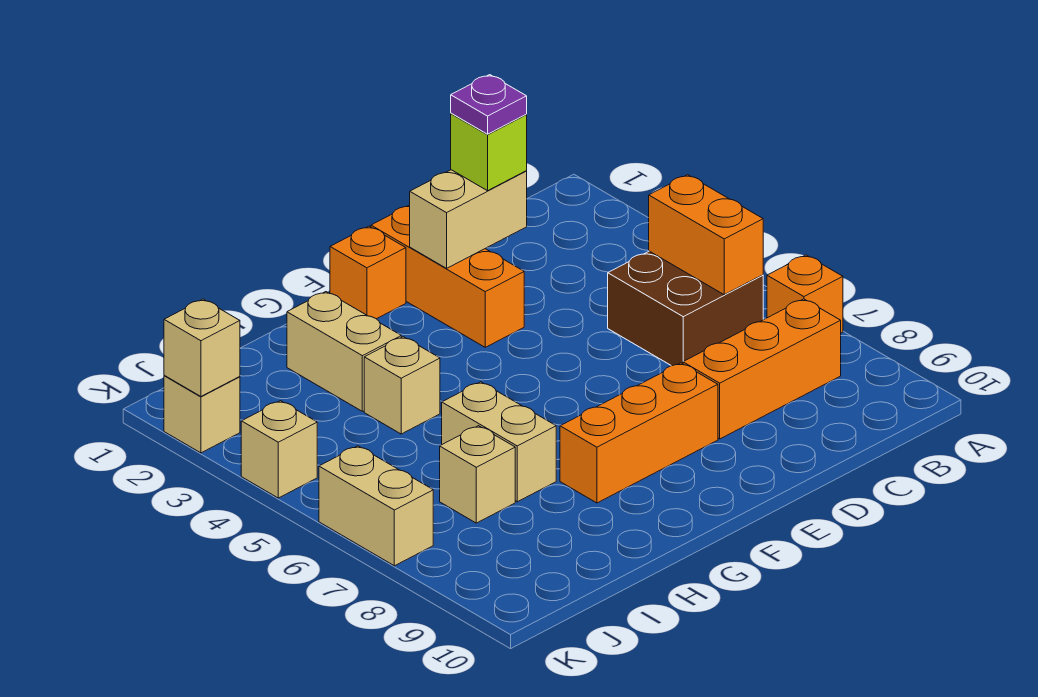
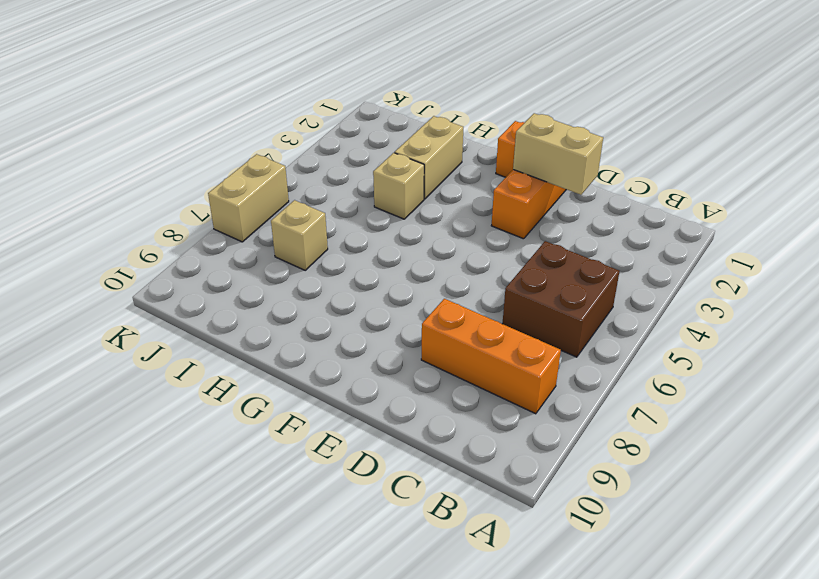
none -> orange 1x1 brick [767,255,843,333]
none -> orange 1x3 brick [560,363,718,503]
none -> tan 1x2 brick [442,382,556,502]

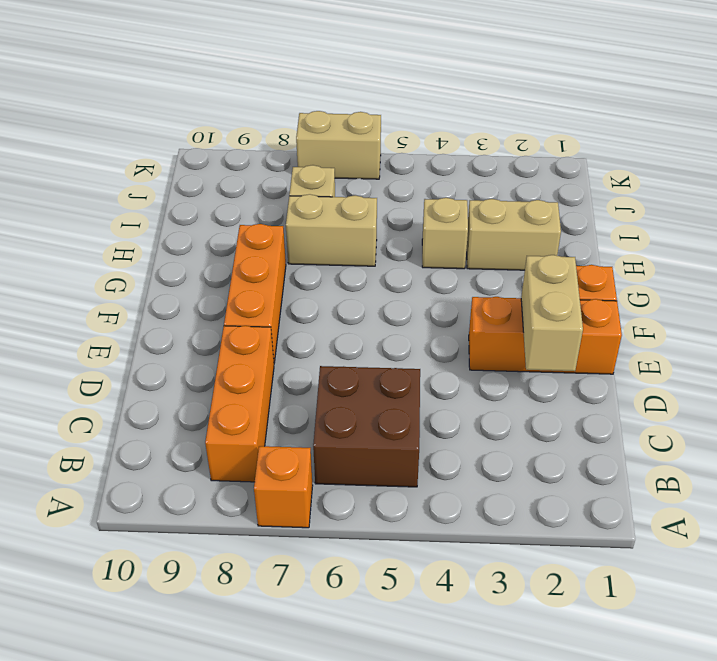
none -> tan 1x1 brick [164,376,240,453]
none -> tan 1x1 brick [241,401,317,498]
none -> orange 1x2 brick [649,175,763,295]

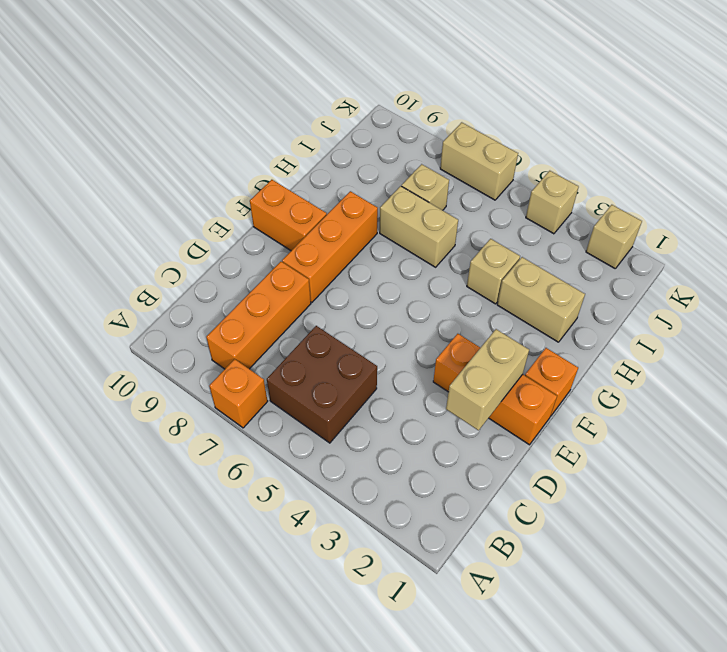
orange 1x2 brick [250,180,327,251] -> orange 1x2 brick moved to [649,175,763,295]
none -> tan 1x1 brick [164,299,240,396]
none -> lime 1x1 brick [451,113,527,191]
none -> purple 1x1 plate [451,75,527,134]

